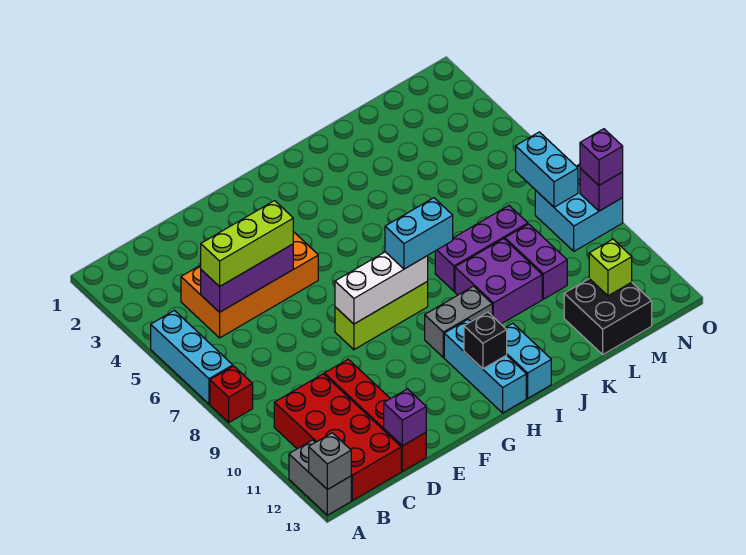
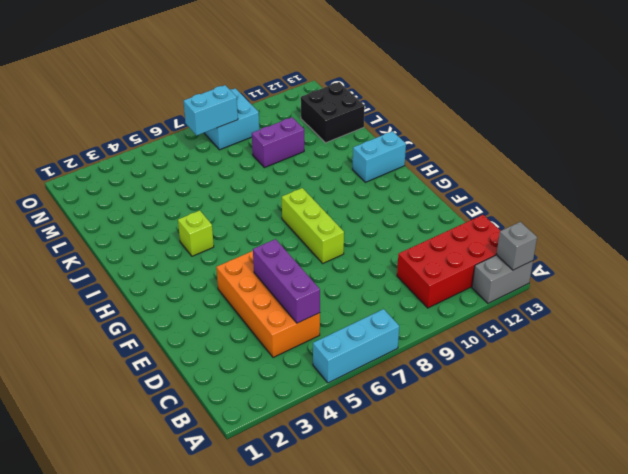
lime 1x1 brick [178,211,214,256] -> lime 1x1 brick moved to [589,239,632,296]
none -> red 1x1 brick [210,366,253,422]
none -> red 1x4 brick [324,359,426,471]
none -> grey 1x2 brick [425,286,492,357]

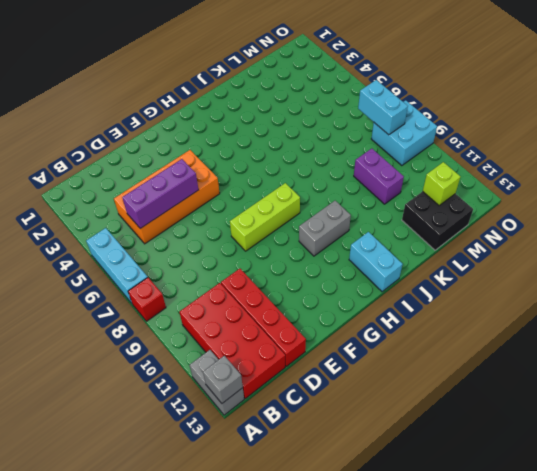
none -> cyan 1x3 brick [444,320,526,413]
none -> purple 1x3 brick [435,206,528,291]
none -> purple 2x2 brick [455,239,542,324]

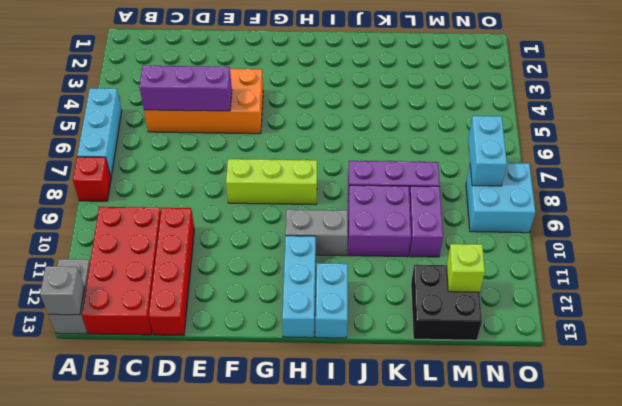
none -> purple 1x1 brick [384,389,426,446]
none -> white 1x3 brick [335,252,428,324]
none -> black 1x1 brick [464,312,507,369]

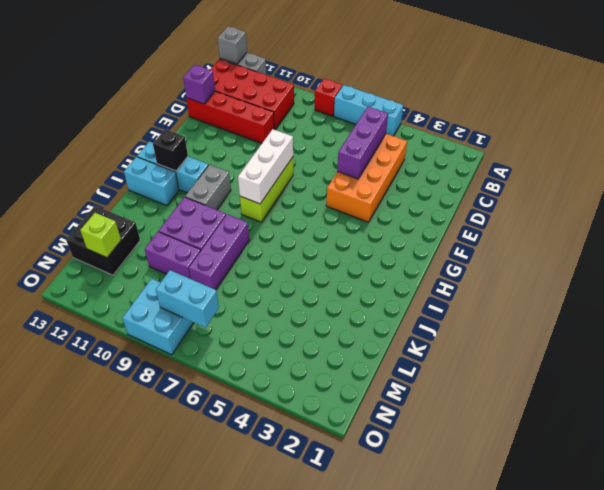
none -> purple 1x1 brick [580,168,623,211]
none -> lime 1x3 brick [201,201,293,287]
none -> cyan 1x2 brick [385,198,453,269]

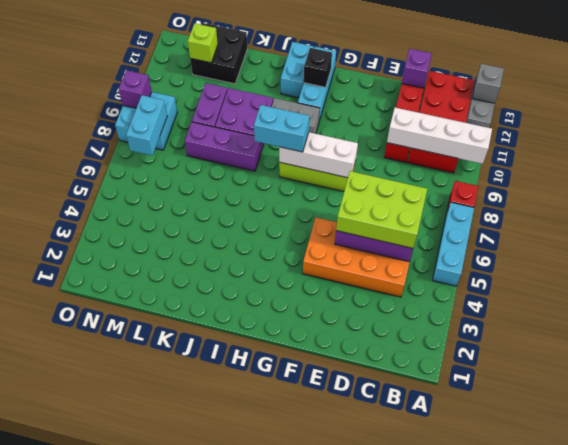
white 1x4 brick [387,108,492,164] -> none
lime 2x3 brick [336,171,427,248] -> lime 1x3 brick [201,201,293,287]
none -> purple 1x1 brick [580,129,623,185]

